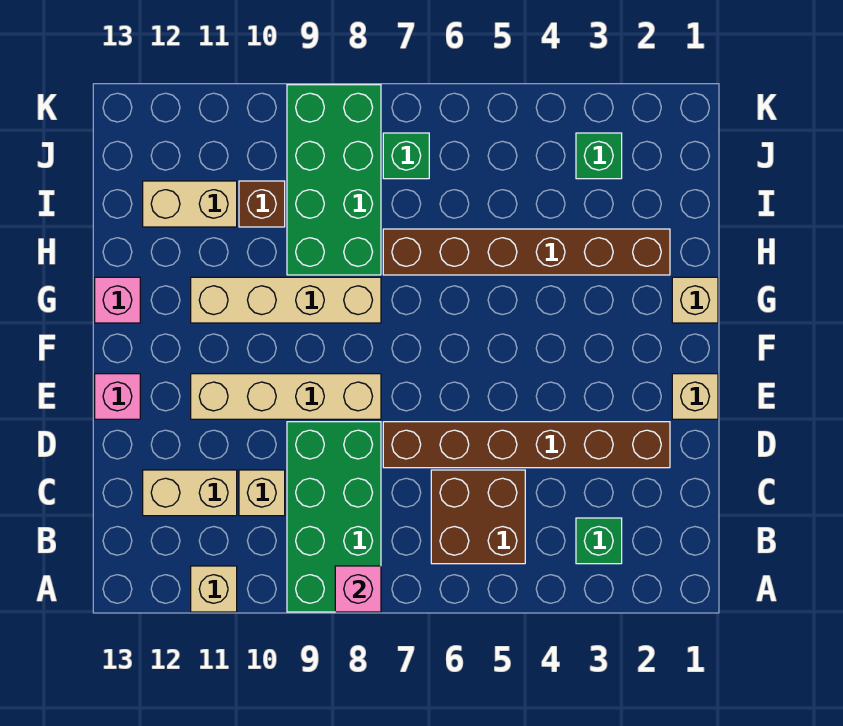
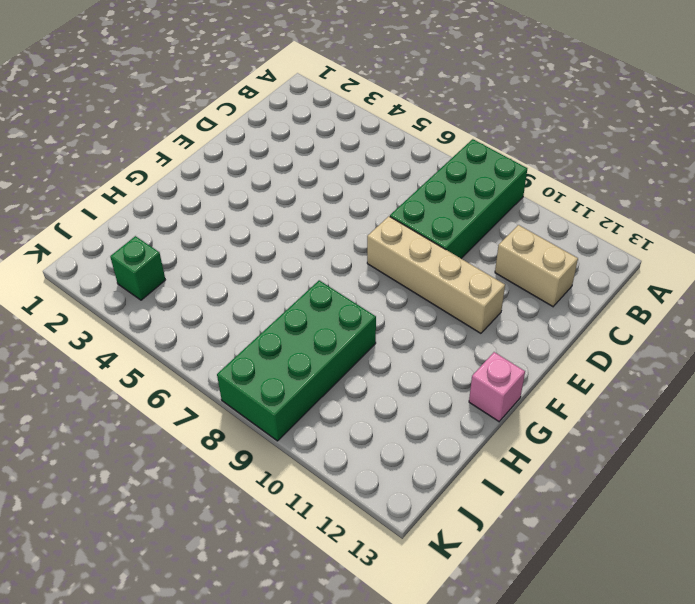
none -> tan 1x1 brick [191,566,237,612]
none -> green 1x1 brick [576,518,622,564]
none -> brown 2x2 brick [431,470,525,564]

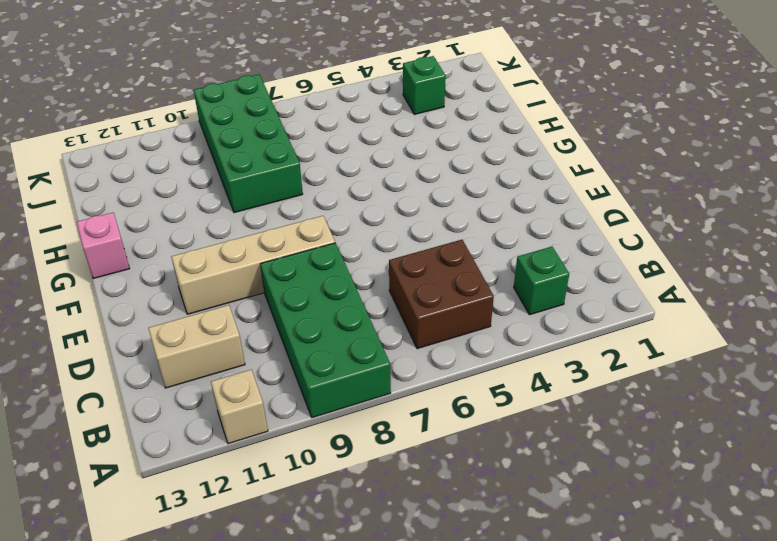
none -> tan 1x1 brick [239,470,285,516]
none -> brown 1x6 brick [383,422,670,468]
none -> tan 1x1 brick [672,374,718,419]

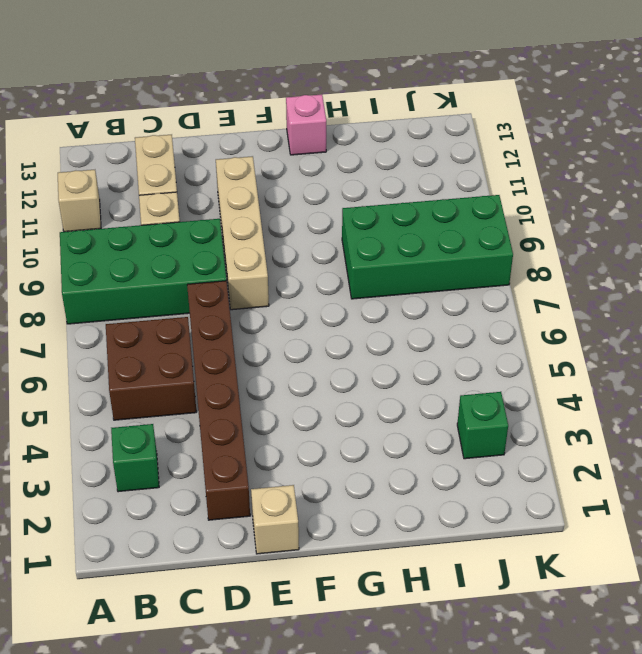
none -> pink 1x1 brick [95,374,140,419]
none -> tan 1x1 brick [672,277,718,323]
none -> tan 1x4 brick [191,277,381,323]

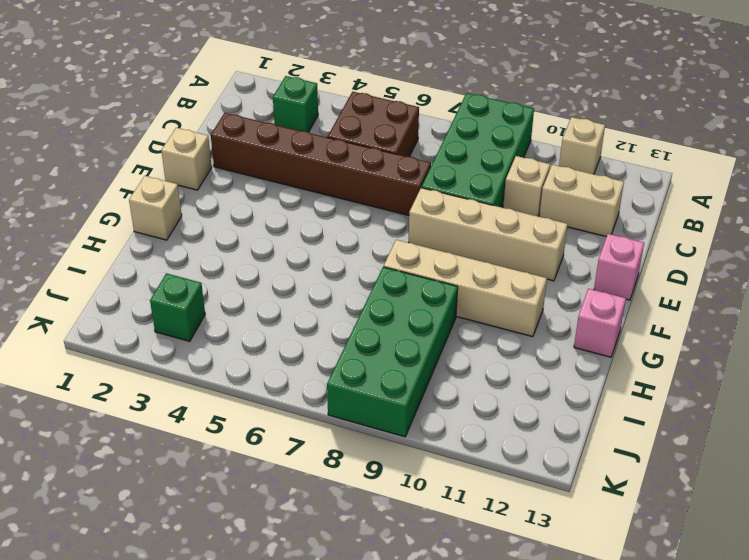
none -> brown 1x6 brick [383,229,670,275]
none -> brown 1x1 brick [239,181,285,227]
none -> tan 1x2 brick [143,181,237,227]

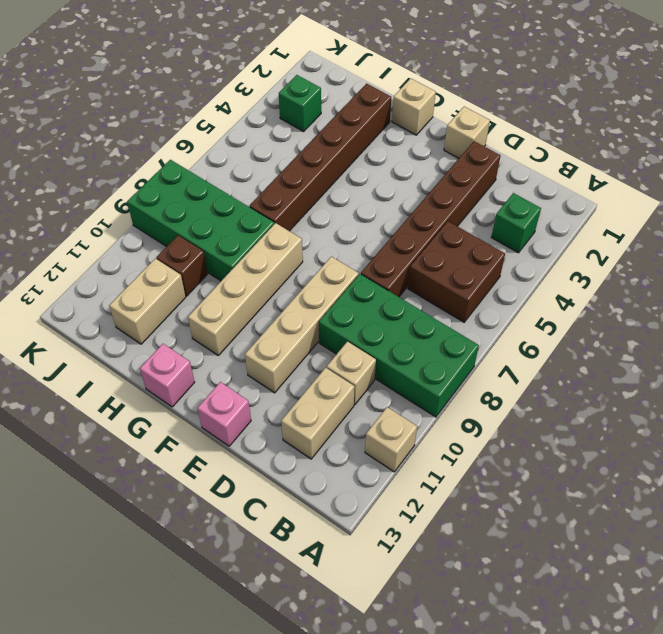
none -> green 1x1 brick [383,133,429,179]
none -> pink 1x1 brick [335,566,381,612]

